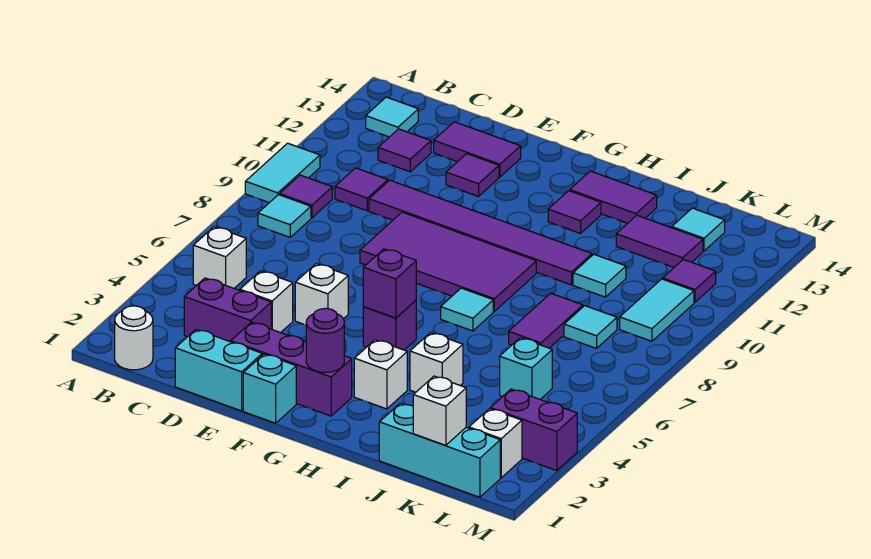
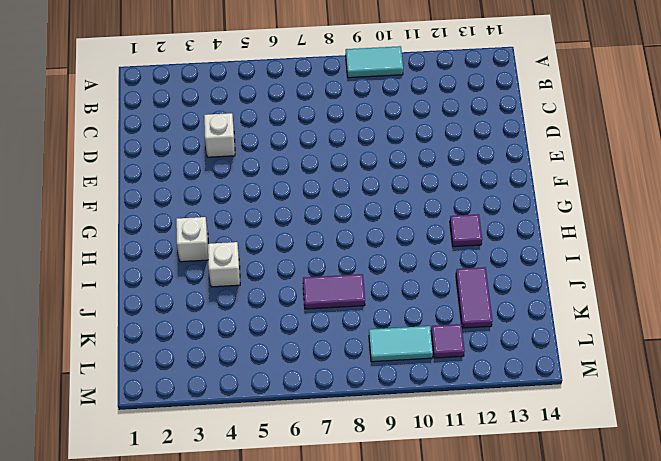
none -> white 1x1 round brick [115,306,153,370]
none -> white 1x1 brick [193,227,246,288]
none -> cyan 1x1 tile [258,195,311,237]
none -> purple 1x1 tile [280,175,332,218]

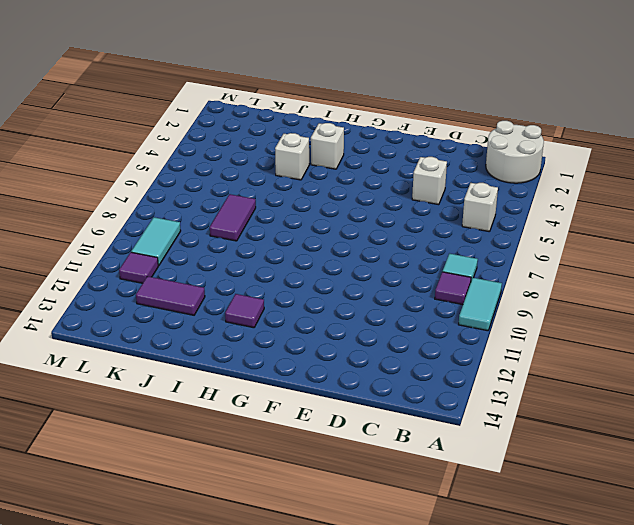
white 2x2 round brick [486,121,544,183] -> white 1x1 round brick [115,306,153,370]
none -> cyan 1x1 tile [366,97,418,137]
none -> purple 1x2 brick [184,278,271,342]
none -> purple 1x1 tile [335,168,388,211]
none -> purple 1x1 tile [378,129,431,172]

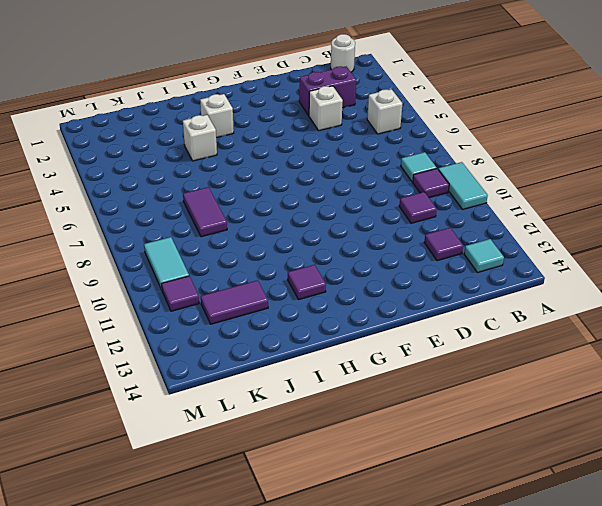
none -> cyan 1x2 brick [175,330,262,411]
none -> purple 1x6 tile [369,180,592,285]
none -> purple 1x2 tile [434,122,521,177]
none -> purple 1x3 brick [231,322,352,416]

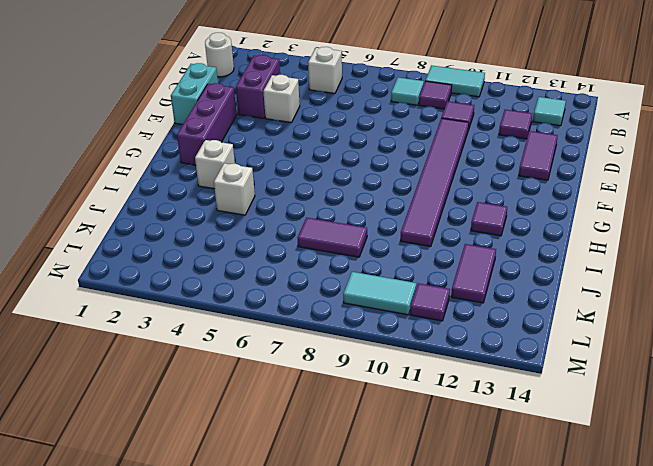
none -> white 1x1 brick [295,264,348,325]
none -> purple 2x4 tile [360,212,536,311]
none -> purple 1x1 tile [446,154,499,197]
none -> cyan 1x1 brick [243,354,296,423]

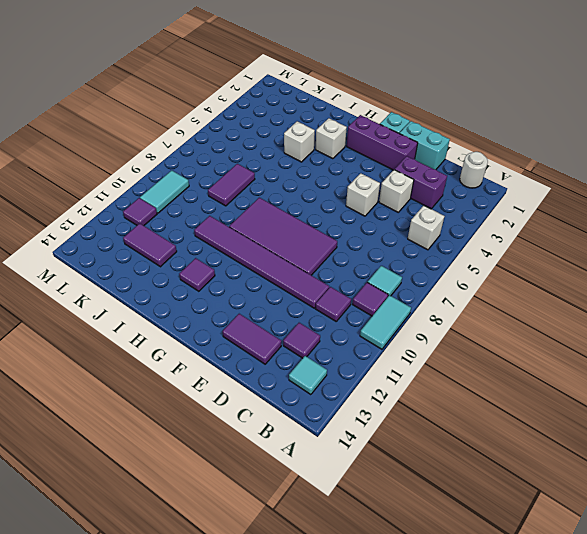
none -> purple 1x1 tile [446,154,499,197]
none -> purple 1x1 brick [363,300,416,350]
none -> cyan 1x1 tile [441,288,493,331]
none -> purple 1x2 tile [570,171,657,223]

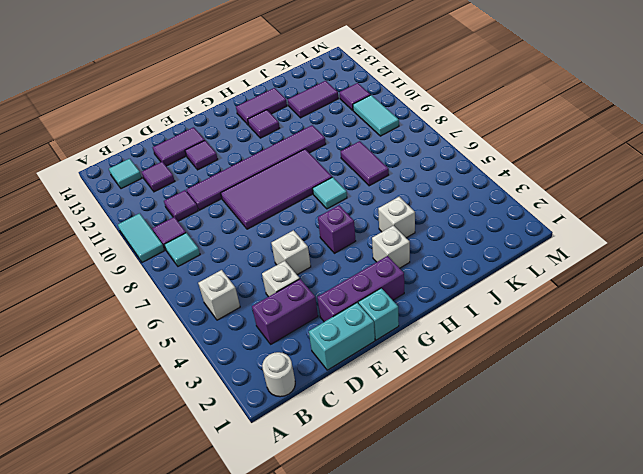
none -> cyan 1x3 brick [379,403,500,497]
none -> cyan 1x1 tile [573,254,626,297]
none -> cyan 1x1 brick [500,338,552,399]
none -> cyan 1x1 tile [564,306,617,349]

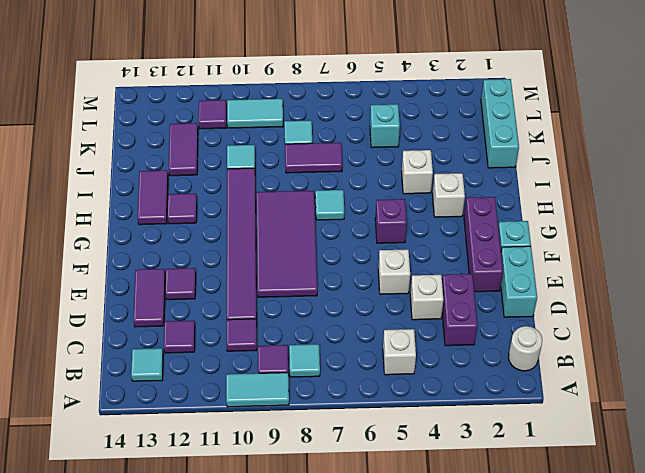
none -> cyan 1x1 tile [672,208,725,251]
none -> white 1x1 brick [469,409,522,478]
none -> purple 1x2 brick [491,389,577,471]
none -> purple 1x1 round brick [306,308,344,372]

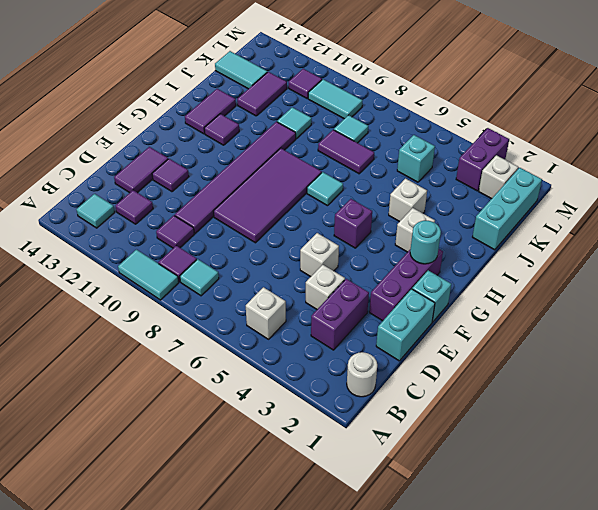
cyan 1x1 round brick [410,221,441,264] -> purple 1x1 round brick [306,308,344,372]
cyan 1x2 tile [215,51,267,89] -> cyan 1x1 tile [672,208,725,251]
none -> purple 1x1 brick [363,249,416,318]
none -> white 1x1 brick [413,376,466,446]

